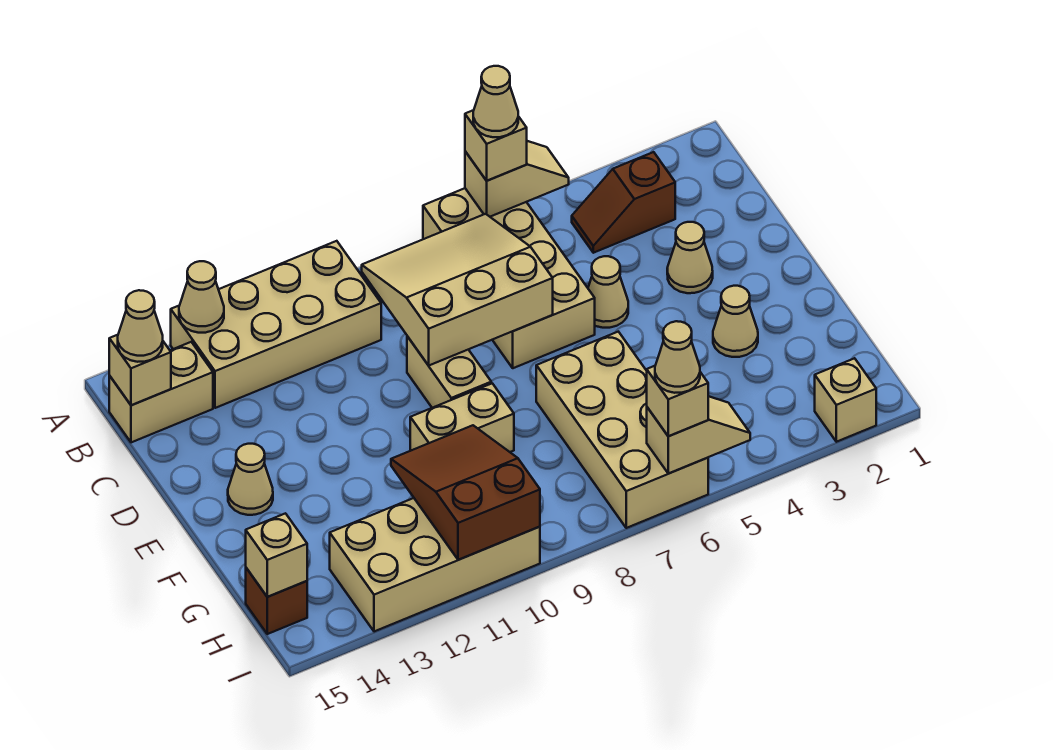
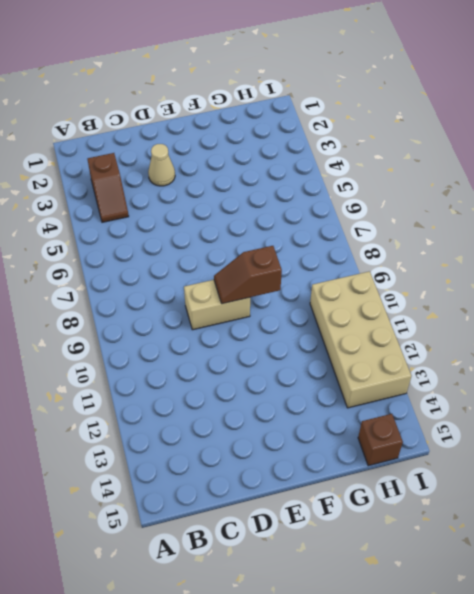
brown 1x2 slope [214,246,282,304] -> none
none -> tan 2x4 brick [423,188,595,368]
none -> tan 2x4 brick [171,241,381,408]
none -> tan 1x2 brick [109,342,213,442]

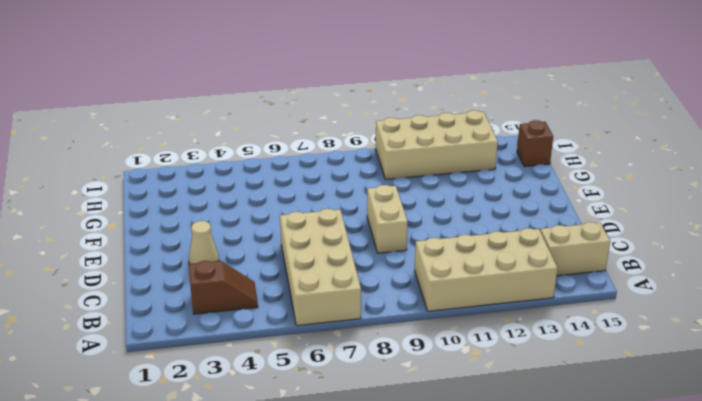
none -> tan 1x1 cone [588,256,628,328]
none -> tan 1x1 cone [228,444,273,515]
none -> tan 1x1 cone [713,286,758,357]

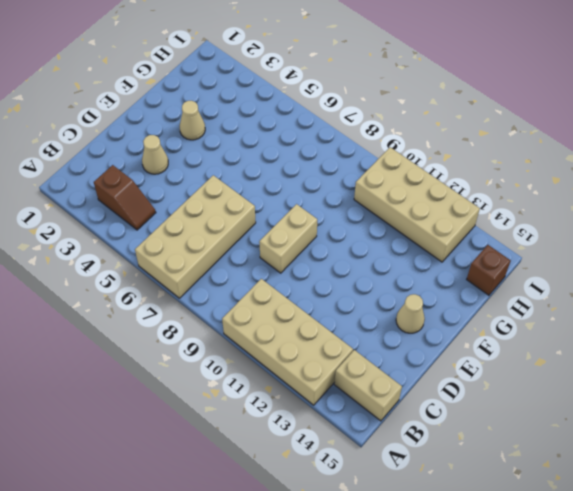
none -> tan 1x1 cone [588,256,628,328]
none -> tan 2x4 brick [536,332,708,528]
none -> tan 1x2 brick [410,383,514,452]

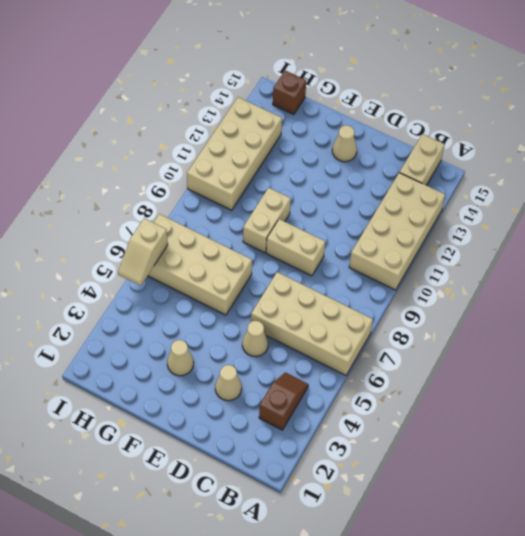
none -> tan 1x1 brick [815,358,876,442]
none -> tan 1x2 slope [465,141,569,217]
none -> tan 1x1 cone [179,261,224,333]

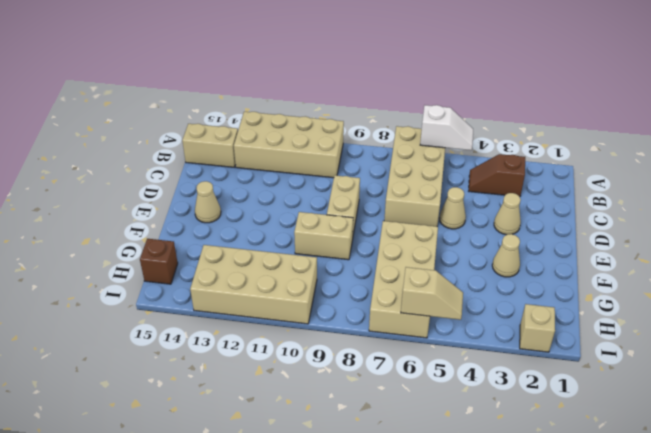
white 1x2 slope [420,105,473,150] -> tan 1x2 slope [465,141,569,217]
none -> tan 1x1 cone [179,261,224,333]
none -> tan 3x3 slope [362,214,553,365]
none -> tan 1x1 brick [109,335,171,405]

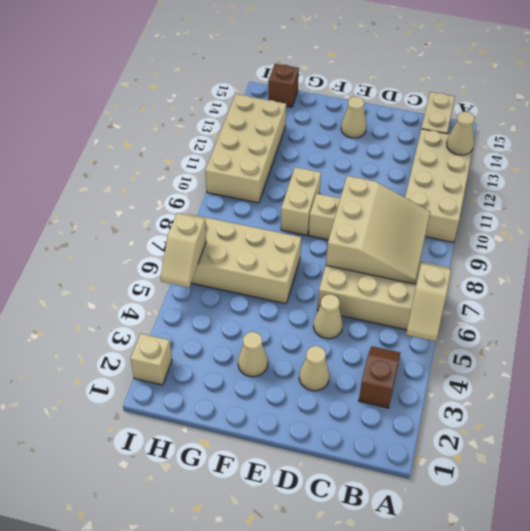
none -> tan 1x1 brick [109,335,171,405]
none -> brown 2x3 slope [391,425,540,560]
none -> tan 1x1 brick [246,513,307,597]

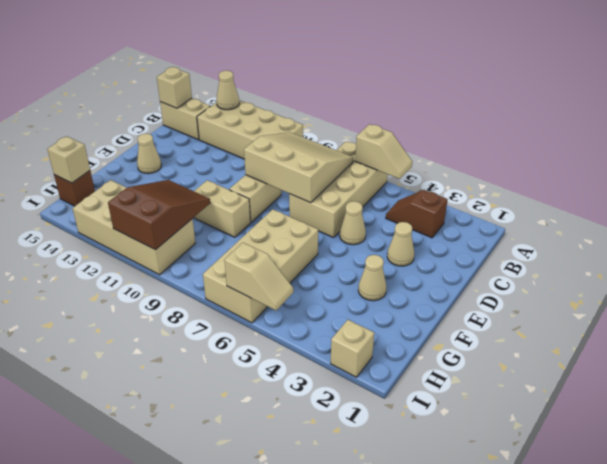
none -> tan 1x1 brick [465,110,527,181]
none -> tan 1x1 cone [118,290,163,362]
none -> tan 1x1 brick [647,366,708,436]

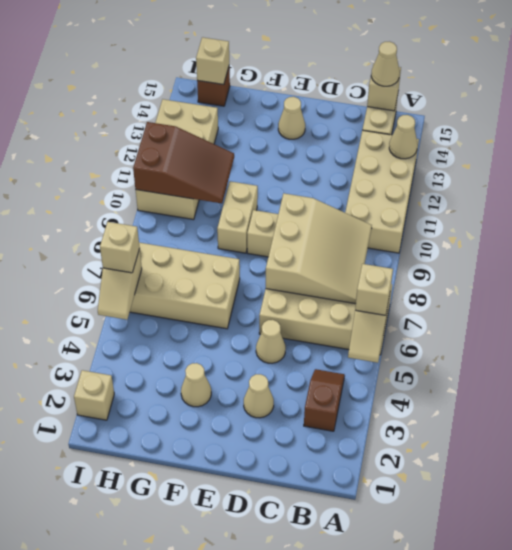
none -> tan 1x1 cone [473,66,518,137]
none -> tan 1x1 cone [655,321,700,393]

